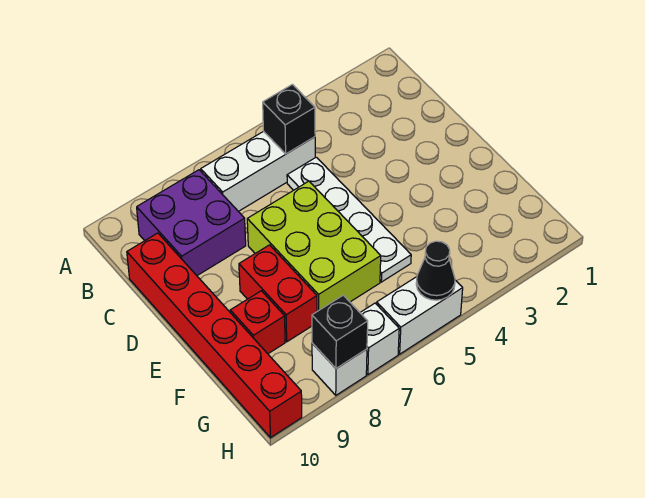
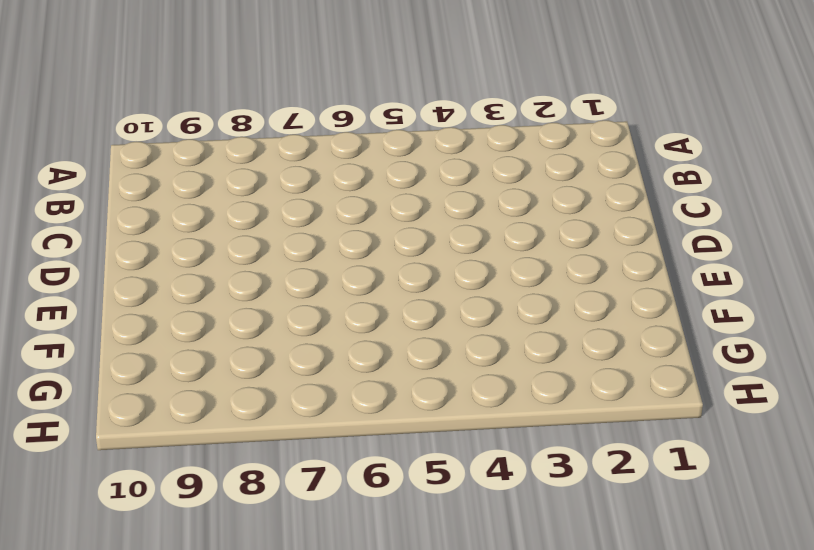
none -> white 1x3 brick [201,131,315,212]
none -> purple 2x2 brick [137,170,246,275]
none -> white 1x4 plate [287,157,411,282]

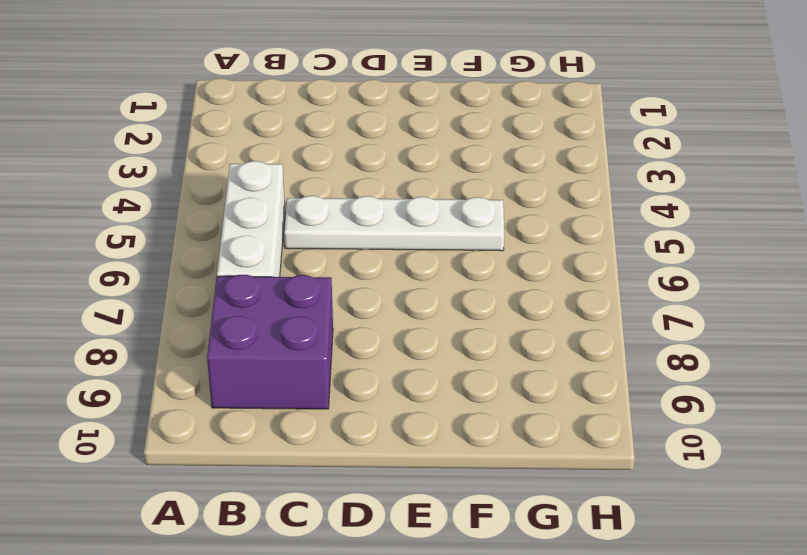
none -> red 1x6 brick [127,233,302,438]
none -> lime 2x3 brick [247,181,381,311]
none -> red 1x2 brick [239,245,317,342]

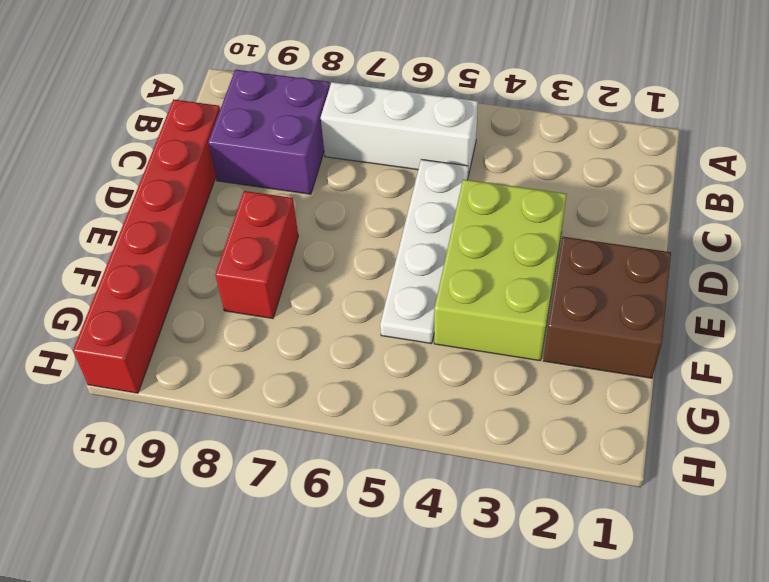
lime 2x3 brick [434,179,567,361] -> lime 2x3 brick moved to [247,181,381,311]
brown 2x2 brick [543,237,671,378] -> none
none -> red 1x1 brick [230,291,285,354]
none -> white 1x2 brick [377,277,463,354]
none -> white 1x1 brick [360,303,399,375]

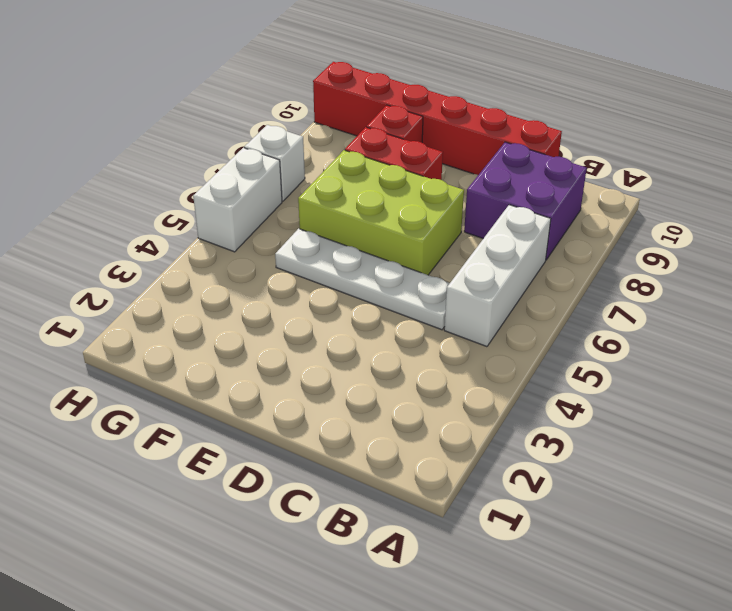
none -> white 1x1 brick [312,343,367,395]
none -> black 1x1 brick [263,85,315,154]
none -> black 1x1 cone [416,241,455,300]

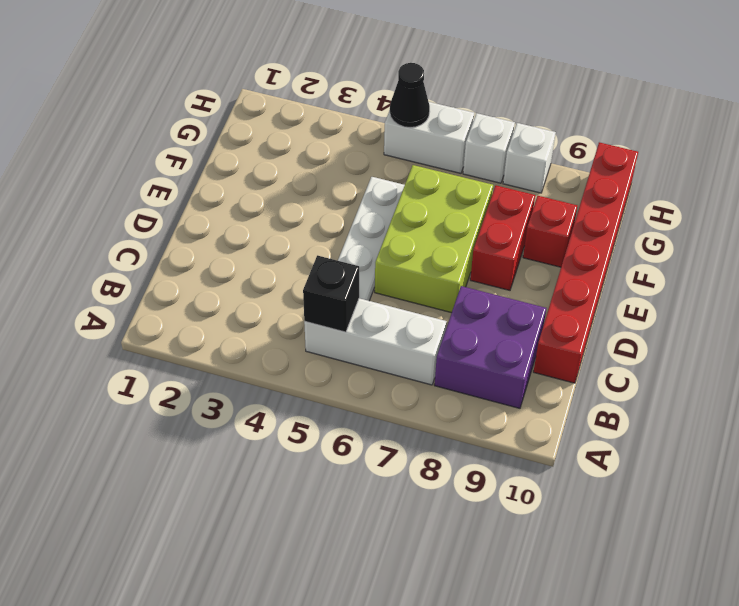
none -> black 1x1 brick [312,295,368,368]

